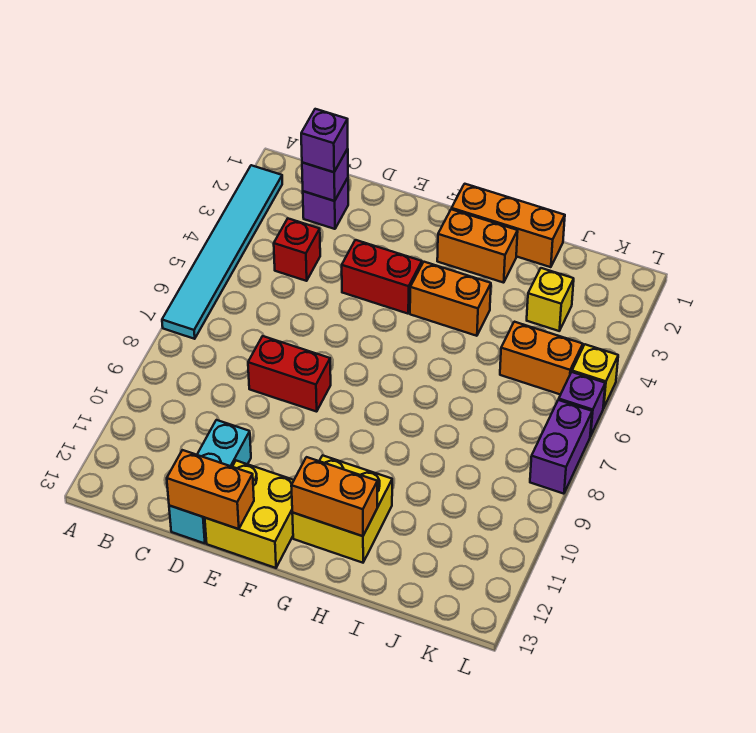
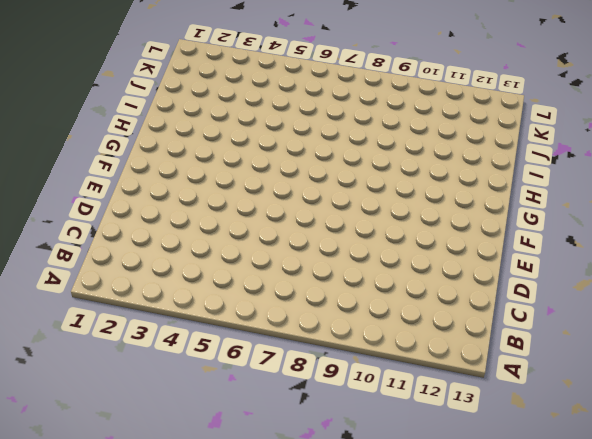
none -> cyan 1x6 tile [162,165,282,339]
none -> purple 1x1 brick [303,178,348,229]
none -> red 1x1 brick [274,218,320,281]

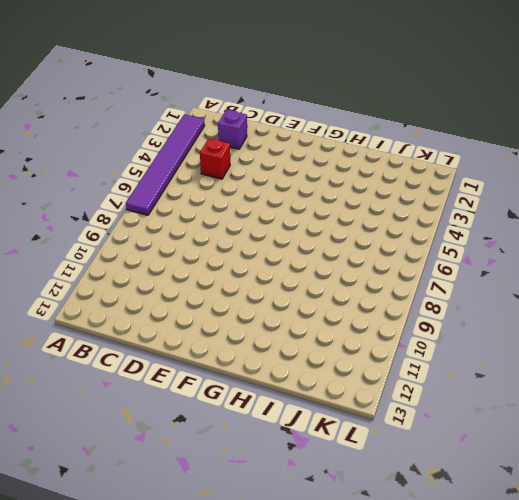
purple 1x6 tile [126,114,205,215] -> cyan 1x6 tile [162,165,282,339]
none -> red 1x2 brick [248,336,331,412]
none -> cyan 1x3 brick [169,420,251,543]
none -> red 1x2 brick [342,240,422,314]

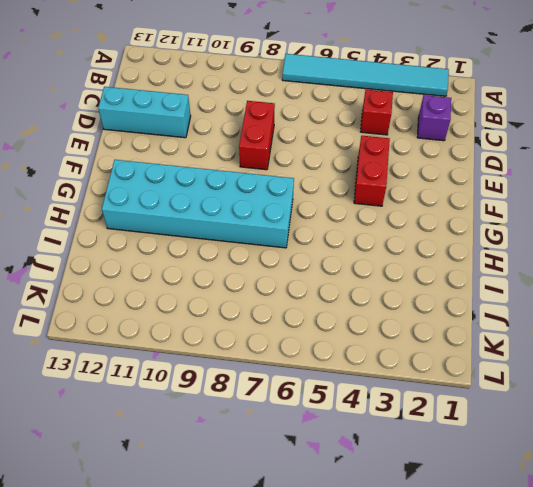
cyan 2x6 brick [102,160,294,248] -> yellow 2x2 brick [292,455,392,563]
none -> yellow 2x2 brick [205,461,294,568]
none -> orange 1x3 brick [452,184,565,267]
none -> orange 1x2 brick [437,209,518,283]

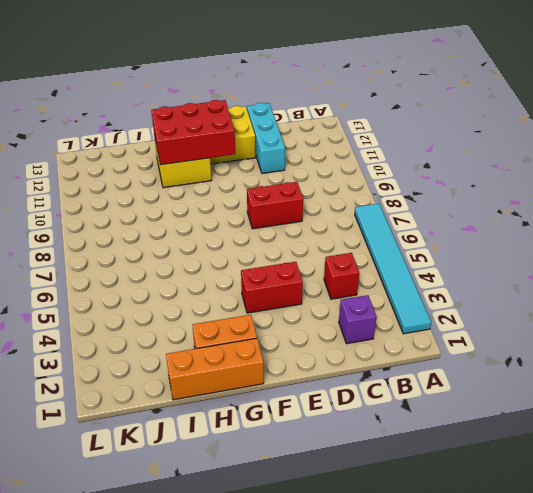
red 2x3 brick [151,100,235,165] -> orange 1x2 brick [291,457,377,536]
none -> orange 1x2 brick [410,262,491,336]
none -> yellow 1x1 brick [527,268,574,331]
none -> orange 1x2 brick [500,322,583,395]

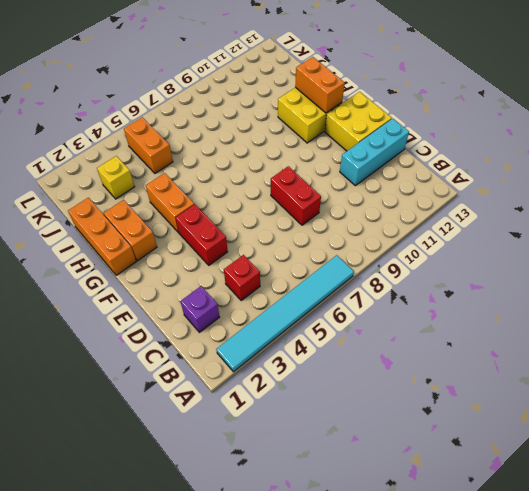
none -> yellow 1x1 brick [572,344,618,408]
none -> purple 1x1 brick [559,372,605,437]
none -> purple 1x2 brick [530,400,592,494]

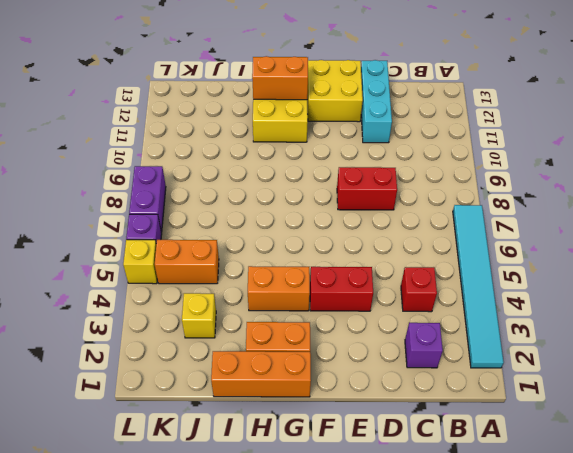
none -> purple 1x1 brick [302,149,348,201]
none -> orange 1x2 brick [167,450,254,529]
none -> purple 1x1 brick [301,109,348,172]

